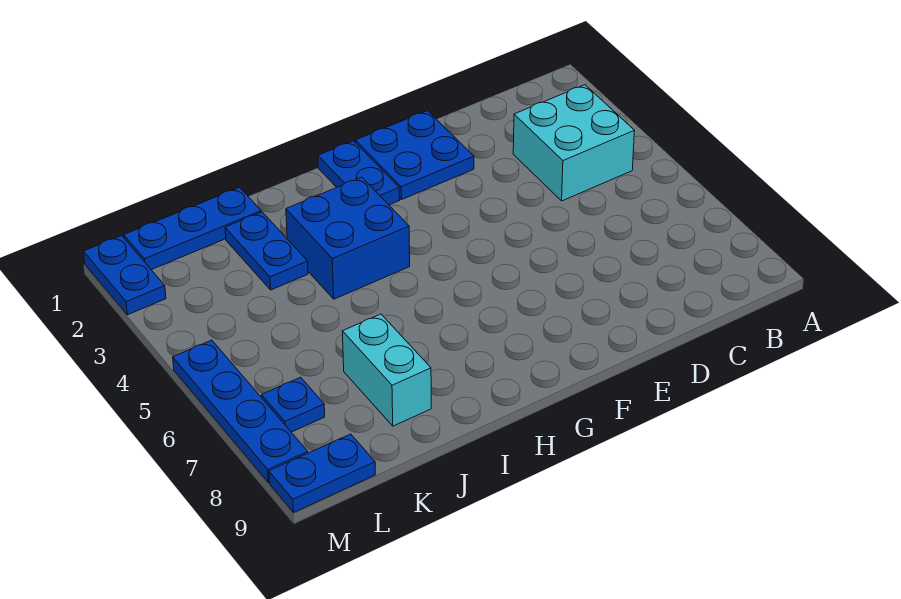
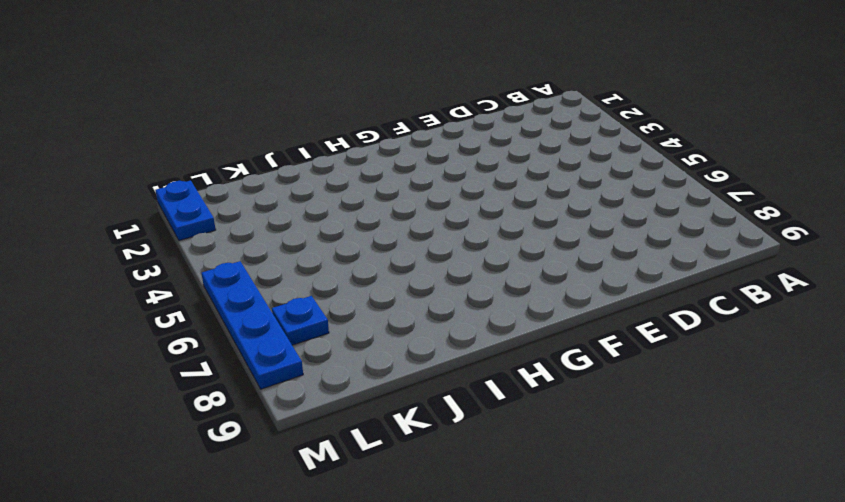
none -> cyan 2x2 brick [513,85,635,201]
none -> blue 2x2 plate [355,111,474,200]

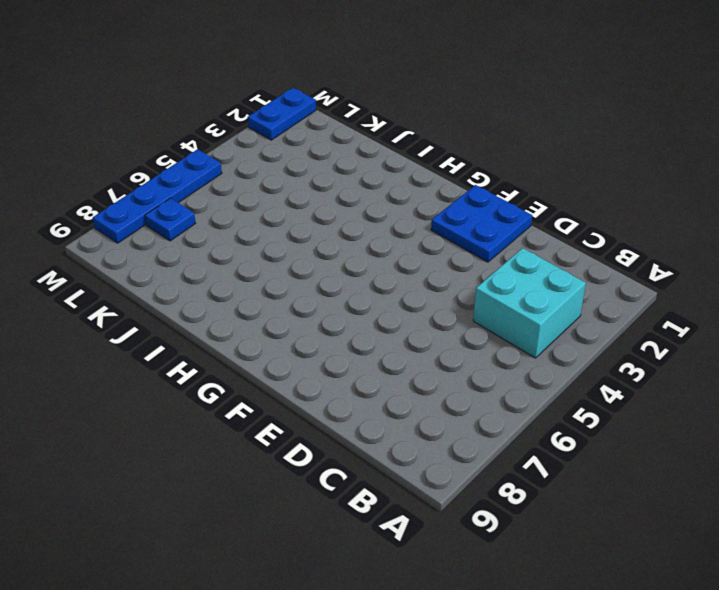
none -> blue 1x2 plate [318,141,400,205]
none -> blue 2x2 brick [286,177,410,299]

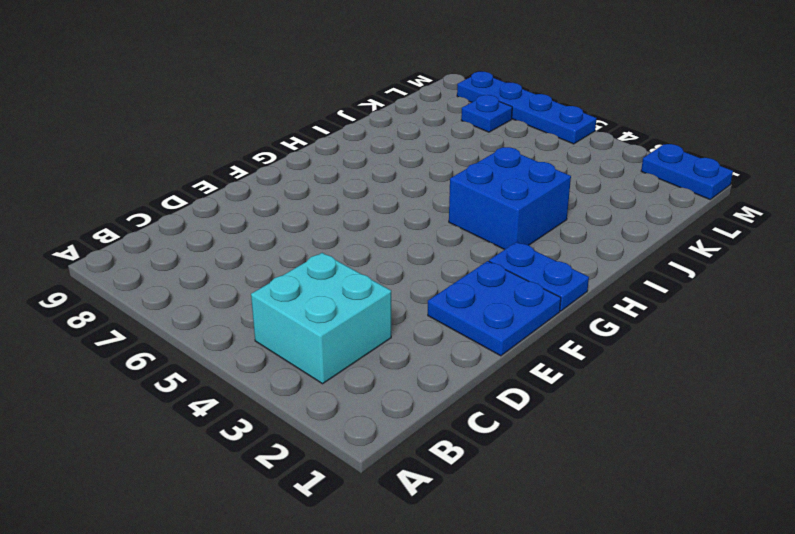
none -> blue 1x3 plate [124,187,261,270]
none -> blue 1x2 plate [225,212,308,290]

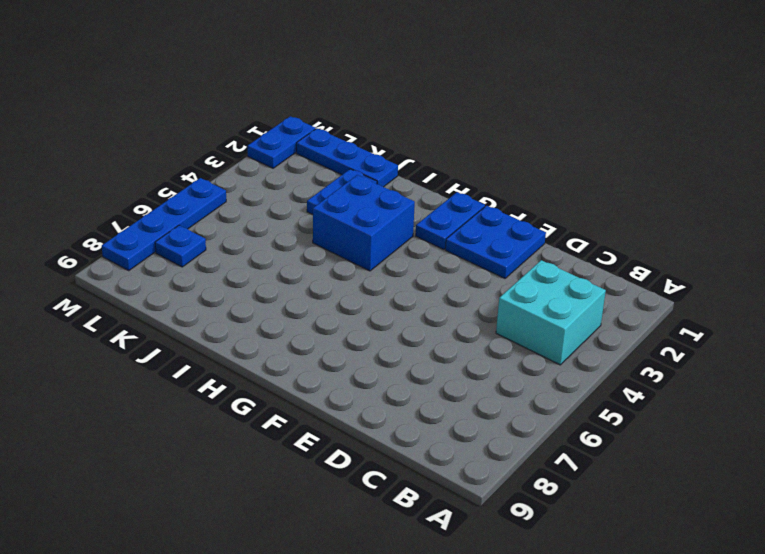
none -> cyan 1x2 brick [342,314,431,426]
none -> blue 1x2 plate [269,434,375,512]

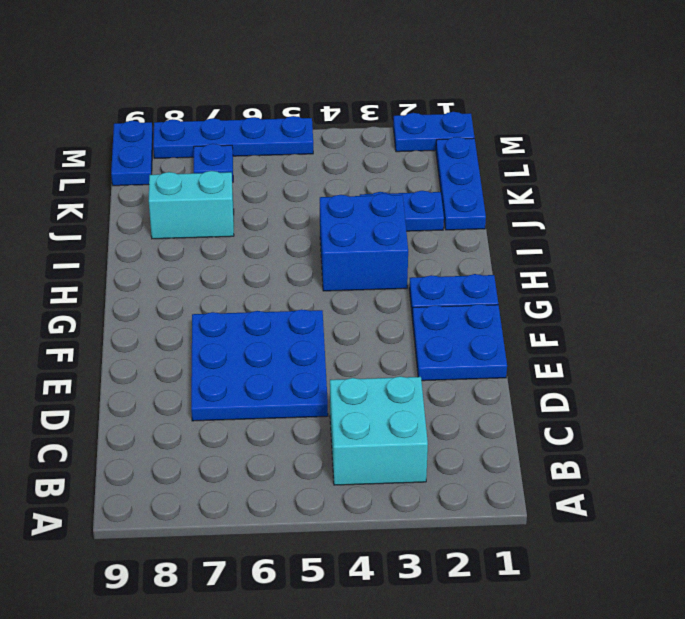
blue 3x3 plate [191,309,328,421] -> none

